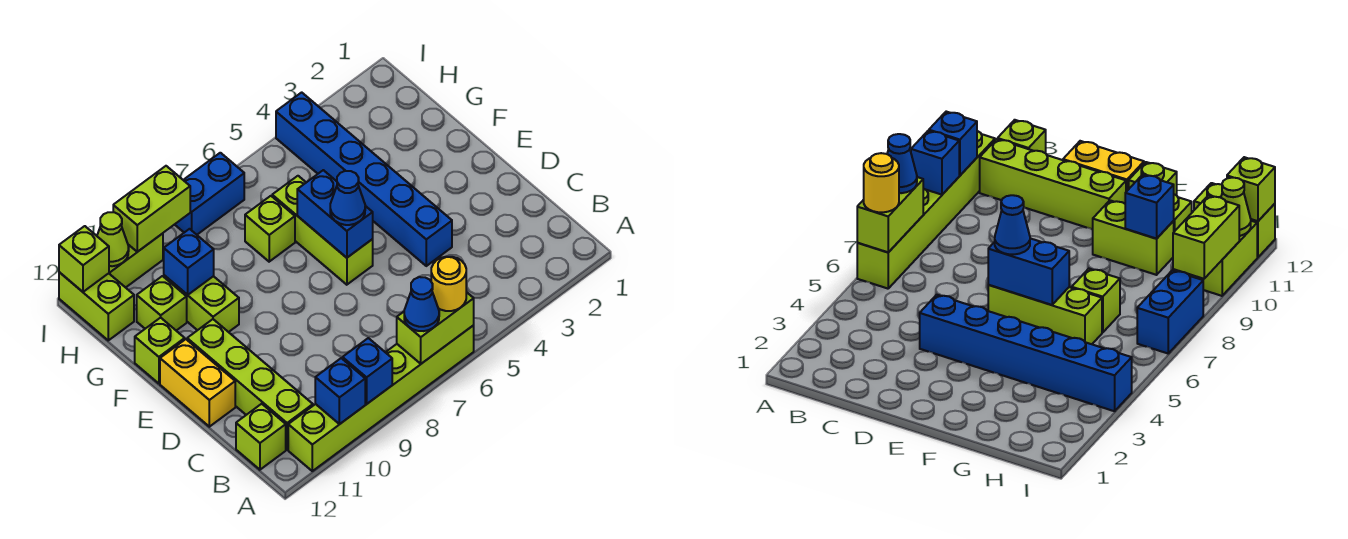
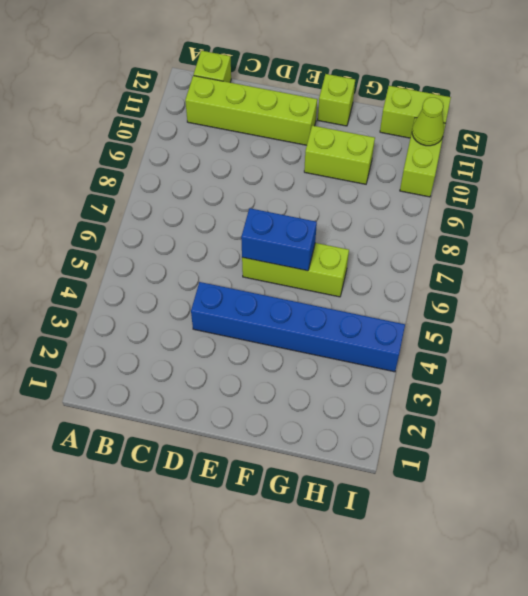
none -> lime 1x6 brick [288,325,474,471]
none -> yellow 1x2 brick [160,339,235,427]
none -> lime 1x1 brick [245,196,295,262]

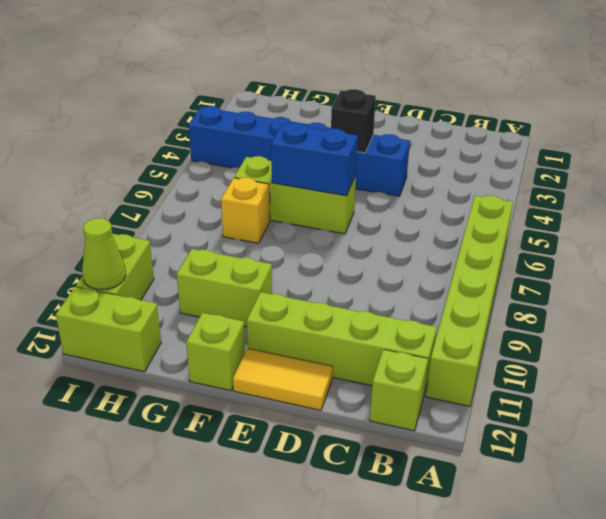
yellow 1x2 tile [233,348,333,410] -> yellow 1x2 brick [160,339,235,427]
black 1x1 brick [331,89,376,153] -> none
yellow 1x1 brick [221,178,270,243] -> lime 1x1 brick [245,196,295,262]
none -> lime 1x1 brick [137,276,187,331]
none -> blue 1x2 brick [175,153,244,235]
none -> lime 1x2 brick [397,292,474,364]

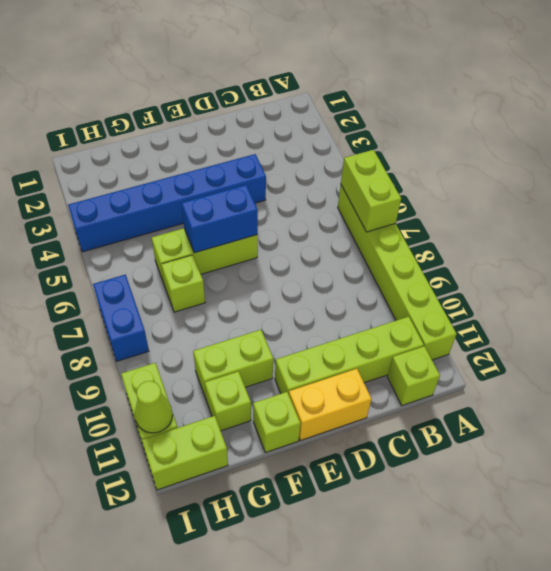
none -> blue 1x1 brick [343,338,392,404]
none -> blue 1x1 brick [315,358,365,424]
none -> blue 1x1 brick [164,229,214,295]

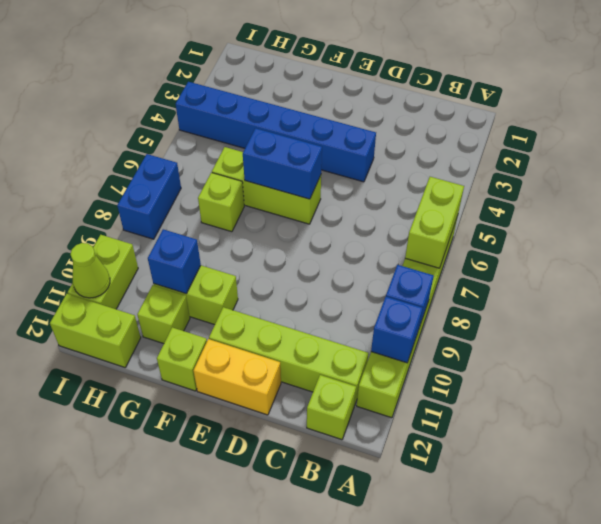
none -> lime 1x2 brick [113,166,190,252]
none -> lime 1x1 brick [59,226,109,292]
none -> yellow 1x1 round brick [431,257,466,311]

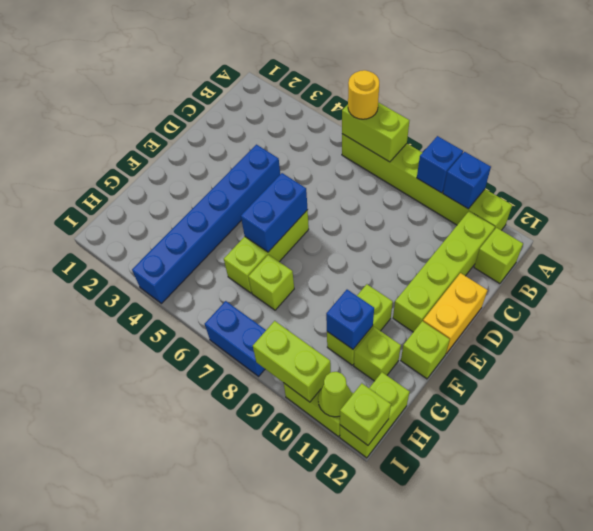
none -> blue 1x1 cone [404,277,439,331]
none -> blue 1x1 cone [330,171,365,225]

